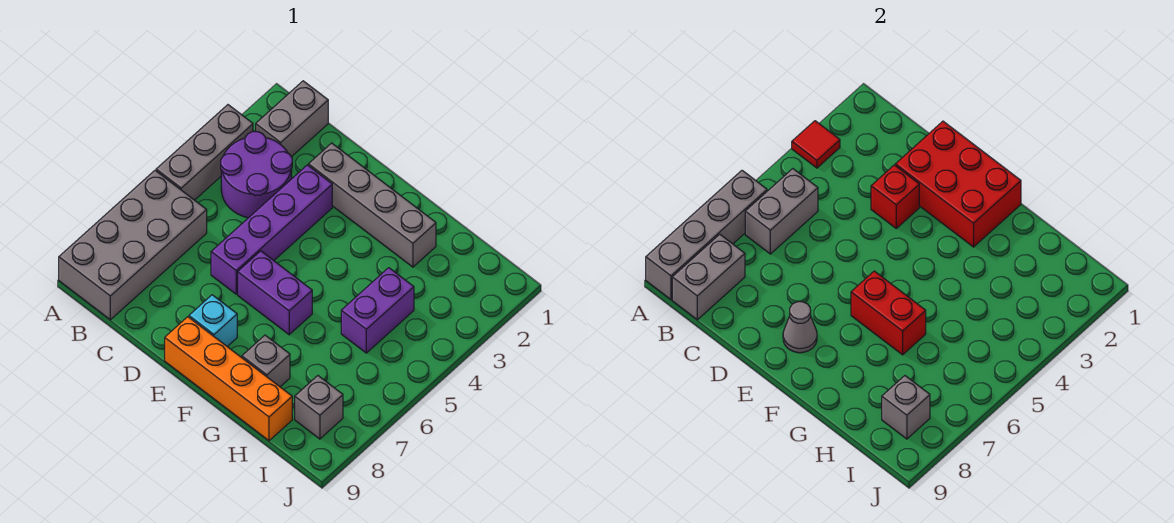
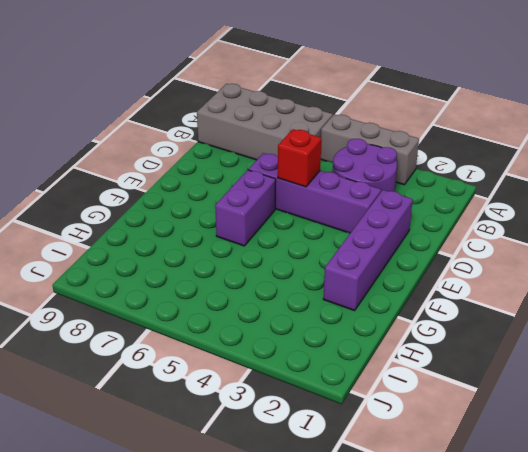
purple 1x4 brick [323,190,413,311] -> grey 1x4 brick [308,143,436,267]
red 1x1 brick [278,129,321,187] -> red 1x1 brick moved to [871,165,919,228]
none -> grey 1x2 brick [256,81,328,157]
none -> cyan 1x1 brick [189,295,237,346]
none -> orange 1x4 brick [165,317,292,441]

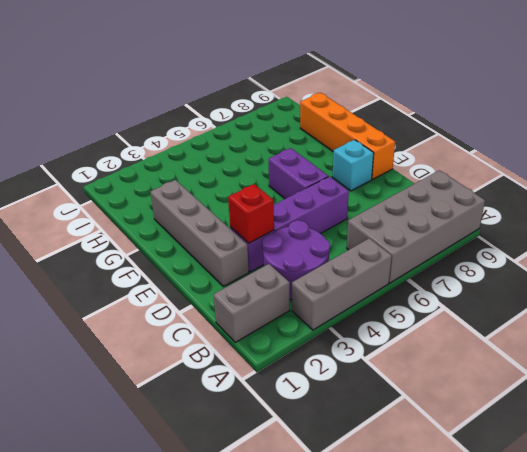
none -> grey 1x1 brick [242,335,290,387]
none -> purple 1x2 brick [341,268,414,353]
none -> grey 1x1 brick [295,376,343,439]

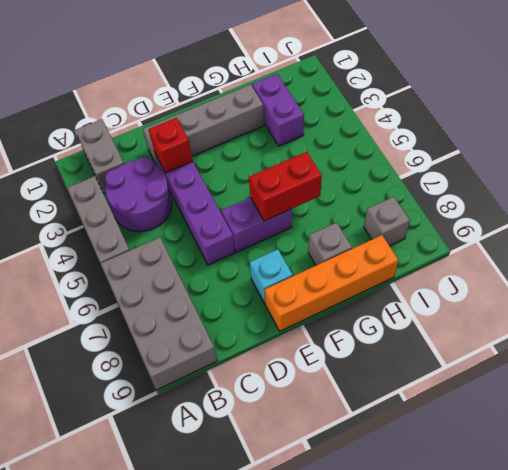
purple 1x2 brick [252,74,304,146] -> purple 1x2 brick moved to [341,268,414,353]
none -> red 1x1 tile [792,121,840,168]
none -> grey 1x4 brick [646,171,767,299]
none -> grey 1x2 brick [745,169,818,254]

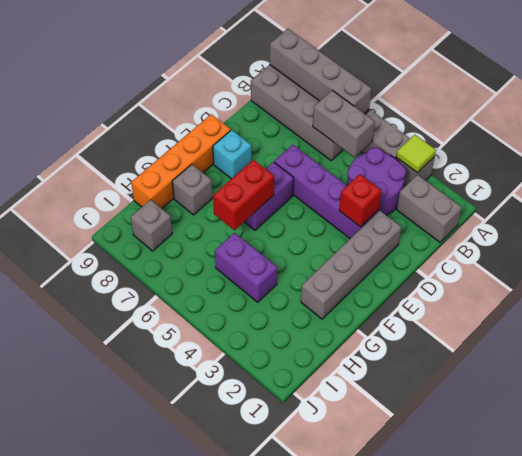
lime 1x1 tile [396,135,436,173] -> red 1x1 tile [792,121,840,168]
none -> grey 1x2 brick [672,234,745,320]
none -> red 2x3 brick [895,121,1021,247]
none -> grey 1x1 cone [783,302,817,353]

